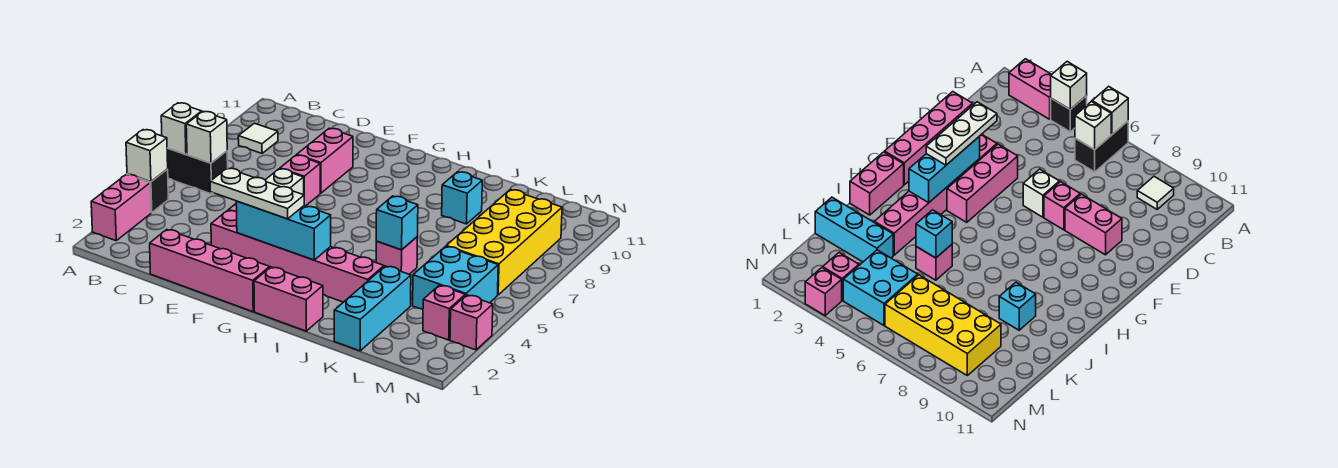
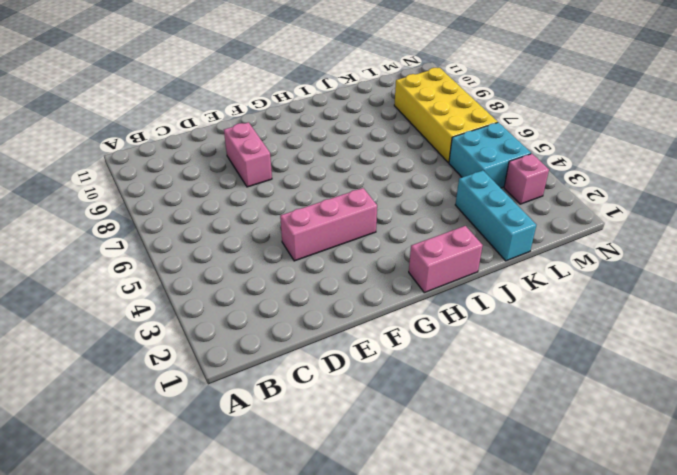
none -> pink 1x2 brick [91,174,151,241]
none -> black 1x1 brick [127,169,168,213]
none -> black 1x2 brick [167,148,228,194]

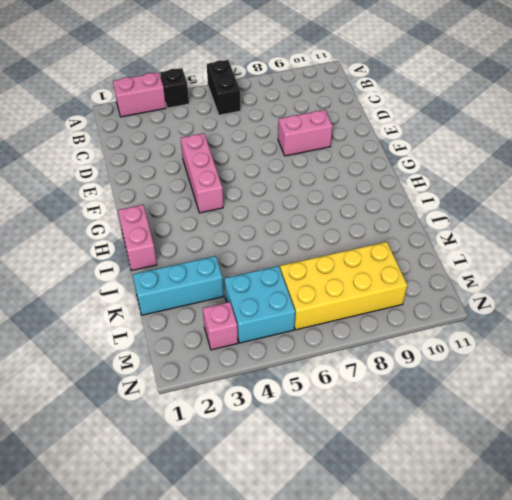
none -> white 1x1 tile [238,123,278,153]
none -> pink 1x4 brick [150,230,270,312]
none -> pink 1x6 brick [211,210,384,302]

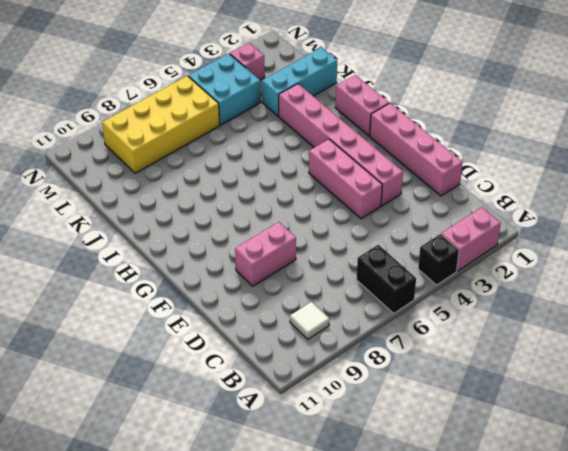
none -> white 1x1 brick [266,169,304,195]
none -> pink 1x1 brick [280,155,320,206]
none -> pink 1x1 brick [376,236,418,274]

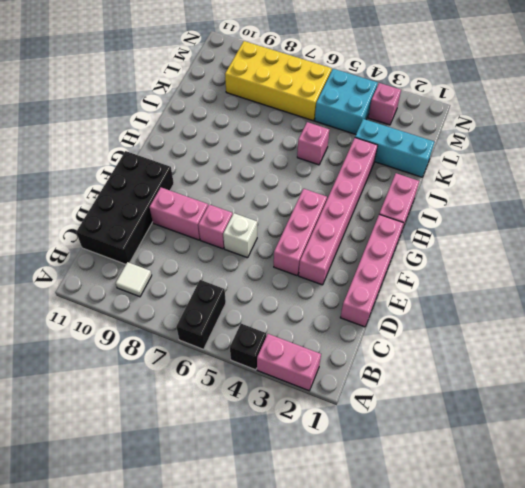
black 2x4 brick [76,151,174,264] -> none
none -> cyan 1x1 brick [442,172,482,224]
none -> pink 1x1 brick [450,295,493,350]
none -> white 1x1 brick [126,130,168,182]

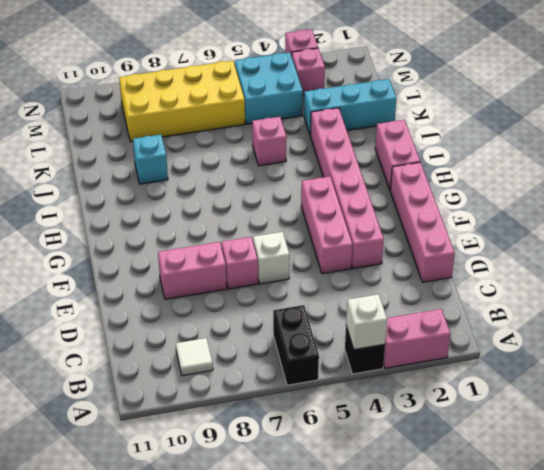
none -> white 1x1 brick [161,103,202,154]
none -> white 1x1 brick [186,112,227,163]
none -> cyan 1x3 brick [236,201,331,260]

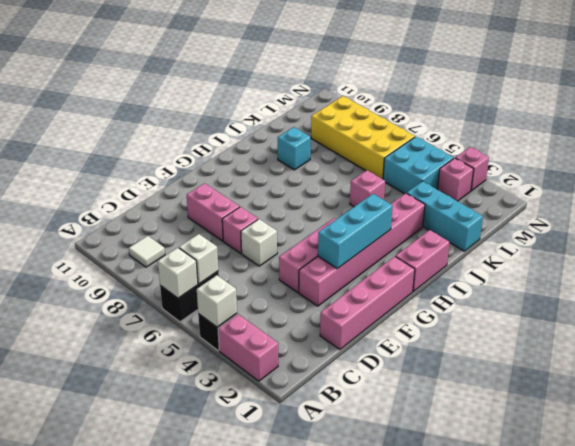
none -> cyan 1x1 brick [376,196,418,250]
none -> white 1x3 plate [210,168,304,219]

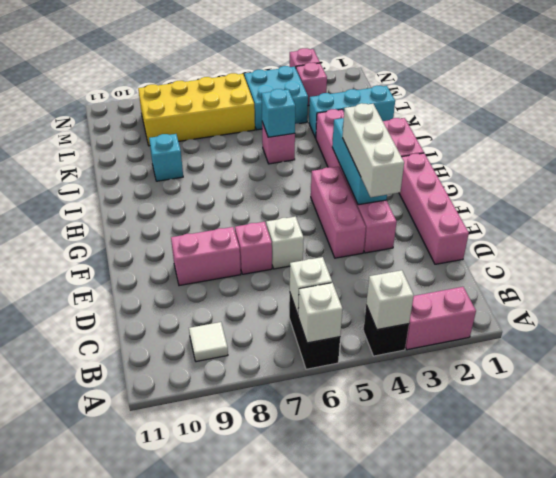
white 1x3 brick [343,103,404,197] -> white 1x3 plate [210,168,304,219]

